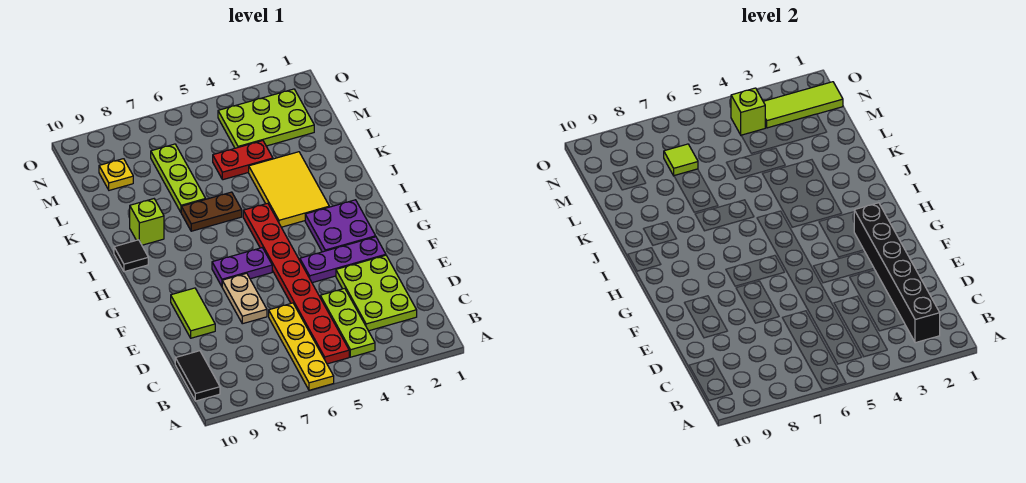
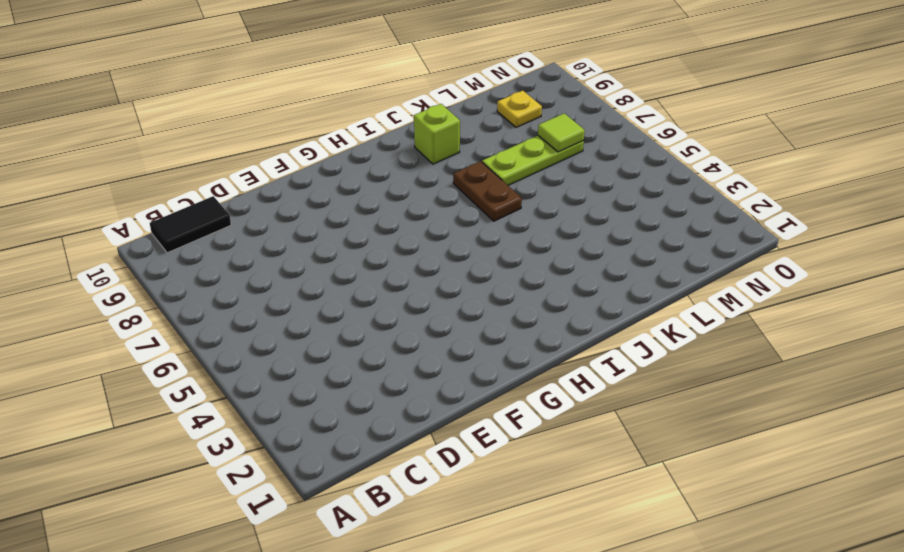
none -> yellow 1x4 plate [269,303,334,390]
none -> lime 1x3 plate [320,288,375,357]
none -> red 1x8 plate [243,203,349,364]

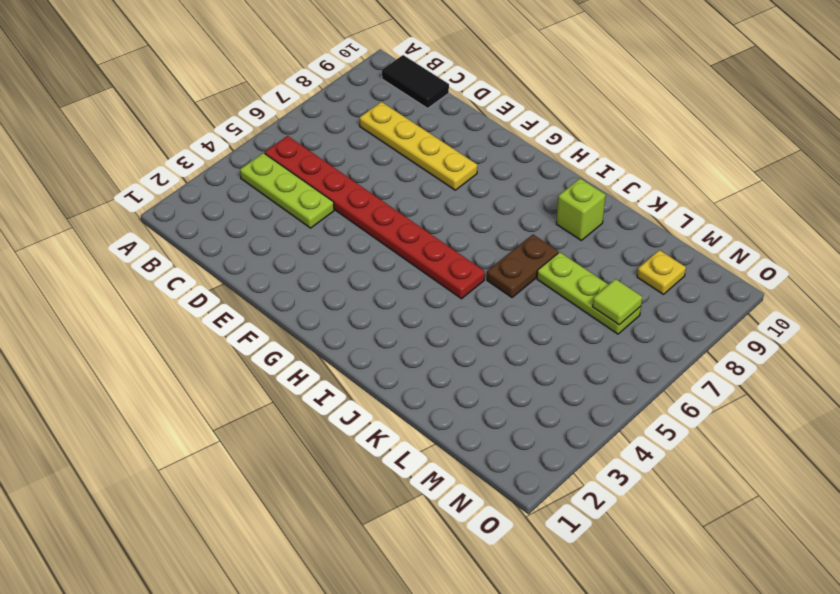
yellow 1x4 plate [359,102,477,190] -> yellow 1x4 plate moved to [269,303,334,390]
none -> lime 2x3 plate [336,255,417,331]
none -> tan 1x2 plate [222,273,267,324]
none -> lime 1x2 tile [171,288,215,338]

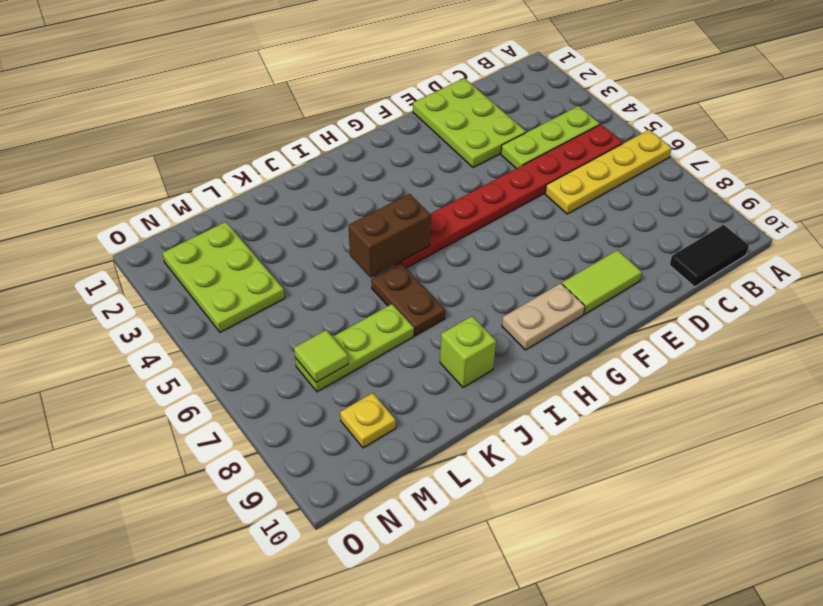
lime 2x3 plate [413,78,526,168] -> lime 2x3 plate turned to [336,255,417,331]
tan 1x2 plate [502,283,585,350] -> tan 1x2 plate moved to [222,273,267,324]
brown 1x2 brick [349,194,431,277] -> none
none -> purple 1x3 plate [300,237,386,283]
none -> purple 2x2 plate [305,200,376,252]
none -> purple 1x2 plate [212,248,272,286]

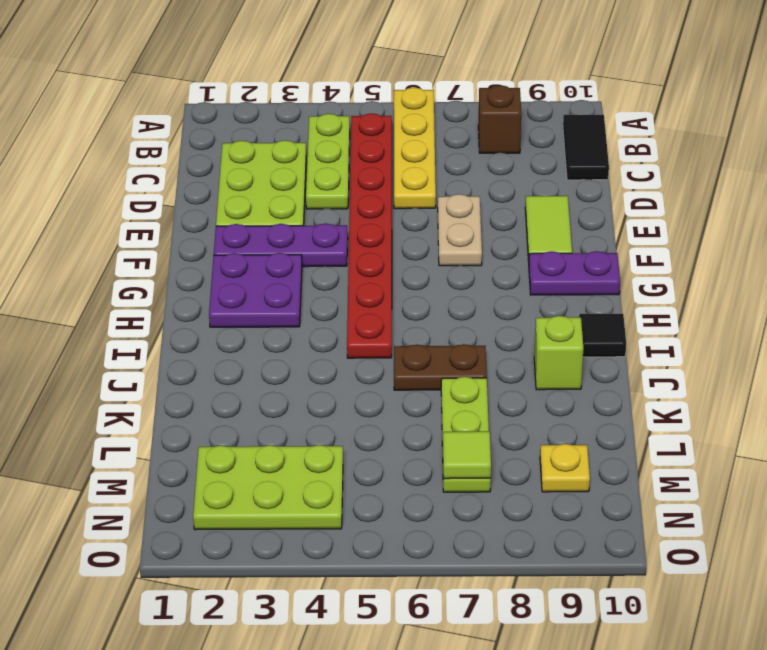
brown 1x1 brick [478,85,521,153] -> none
purple 1x2 plate [529,251,620,295] -> purple 1x2 plate moved to [212,248,272,286]
none -> yellow 2x3 tile [249,152,329,227]
none -> red 1x2 plate [213,141,273,180]
none -> black 1x6 brick [854,203,940,343]

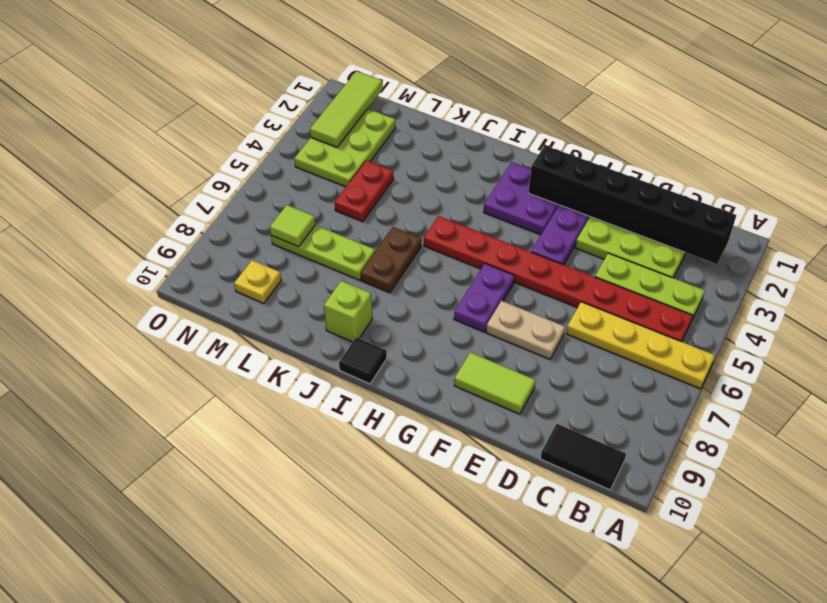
none -> yellow 2x3 tile [249,152,329,227]
none -> lime 1x1 brick [731,88,765,135]

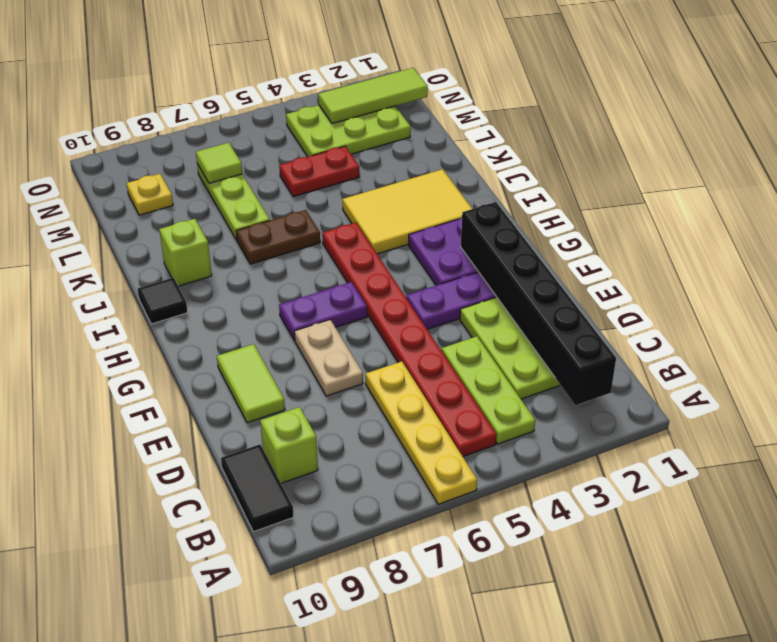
lime 1x1 brick [260,407,318,483] -> lime 1x1 brick moved to [731,88,765,135]
yellow 2x3 tile [342,169,472,254] -> yellow 2x3 tile turned to [249,152,329,227]

